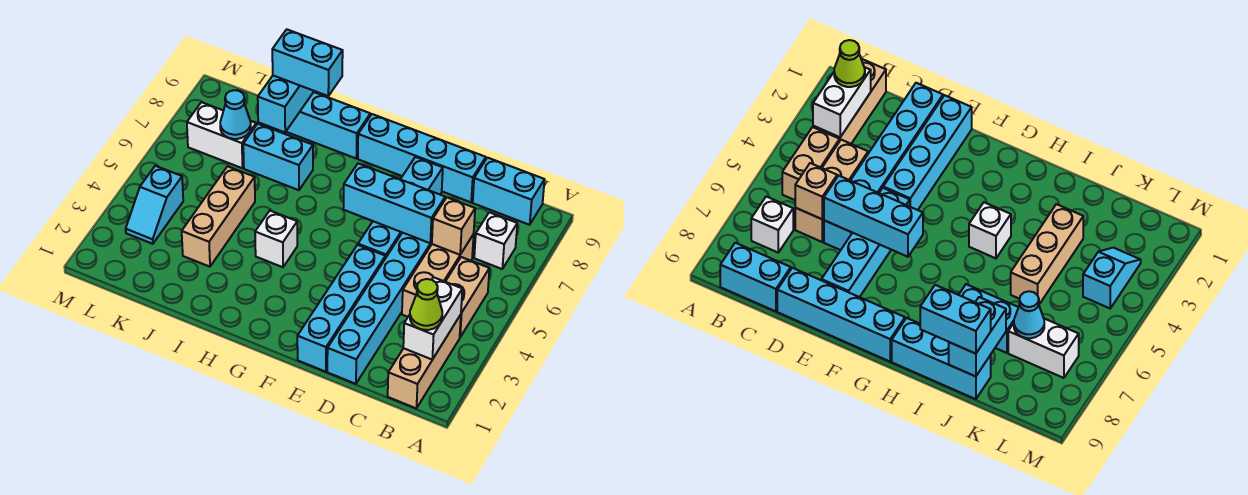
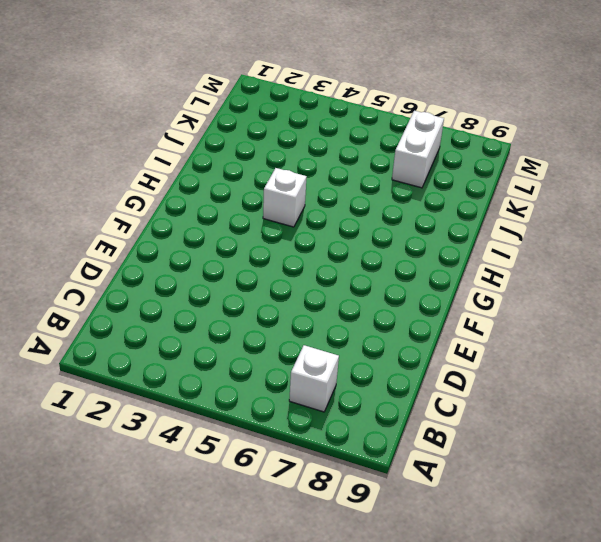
none -> tan 1x3 brick [388,315,461,408]
none -> tan 1x2 brick [445,257,489,337]
none -> cyan 1x2 brick [473,158,545,225]

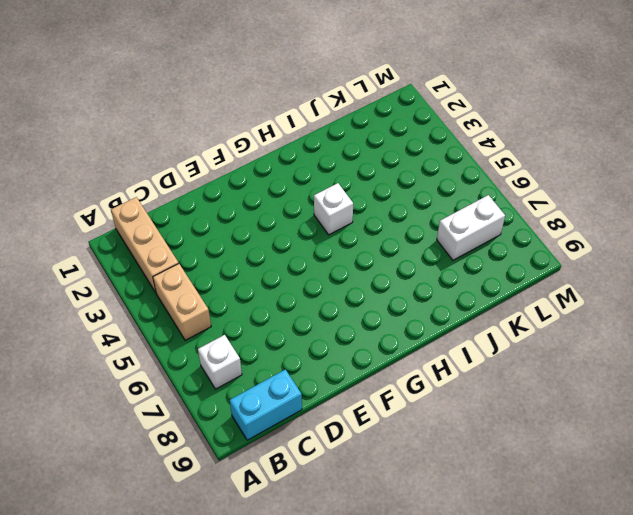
none -> tan 1x3 brick [402,234,474,317]
none -> cyan 1x6 brick [327,233,432,384]
none -> cyan 1x4 brick [358,114,486,202]

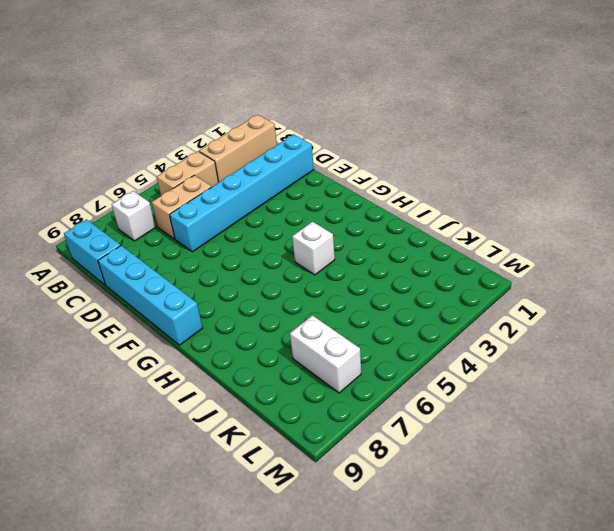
tan 1x2 brick [152,175,212,239] -> tan 1x3 brick [402,234,474,317]
none -> cyan 1x4 brick [297,245,385,372]
none -> cyan 1x4 brick [358,157,443,258]
none -> cyan 1x3 brick [286,92,370,158]

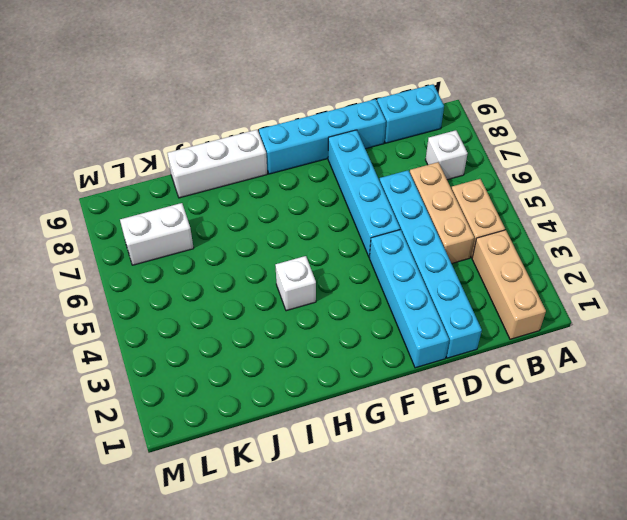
white 1x3 brick [168,130,267,198] -> cyan 1x3 brick [286,92,370,158]
none -> cyan 1x2 brick [243,124,313,190]
none -> tan 1x3 brick [182,166,255,267]
none -> cyan 1x2 slope [126,166,183,244]

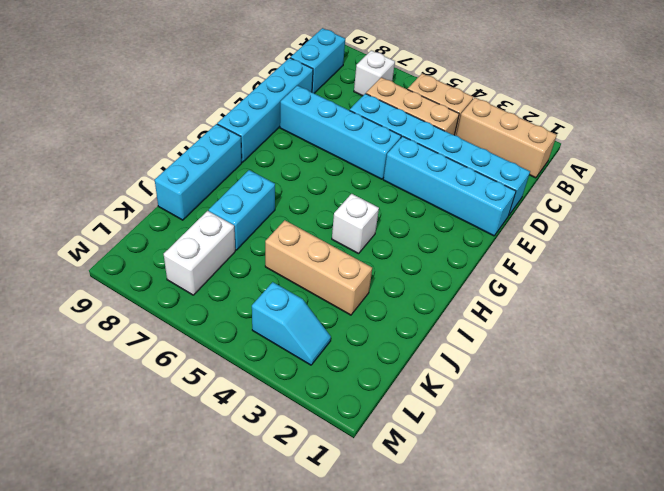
none -> white 1x2 brick [403,277,462,359]
none -> tan 1x1 brick [432,197,475,255]
none -> cyan 1x3 brick [343,163,445,243]

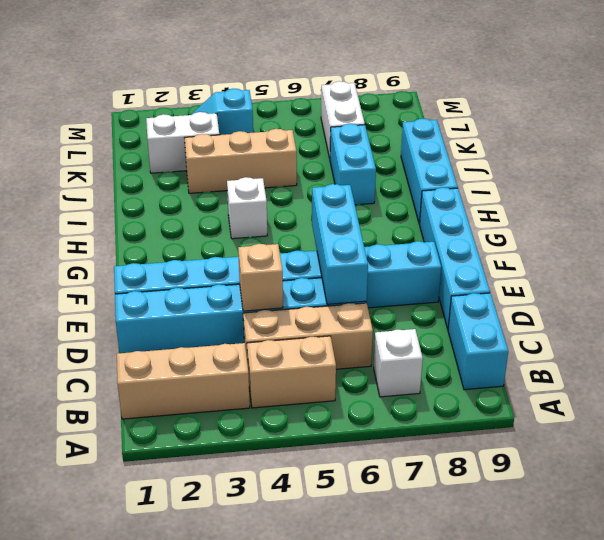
tan 1x1 brick [238,244,283,311] -> tan 1x1 brick moved to [432,197,475,255]
white 1x2 brick [146,112,219,173] -> white 1x2 brick moved to [403,277,462,359]
none -> cyan 1x2 brick [258,76,314,132]
none -> cyan 1x1 cone [220,90,251,139]
none -> lime 1x1 cone [410,279,442,330]

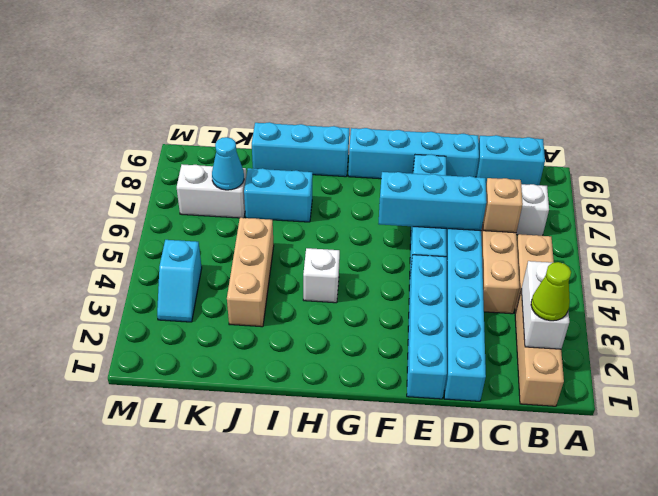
none -> cyan 1x2 brick [258,76,314,132]
none -> cyan 1x2 brick [272,29,343,96]

